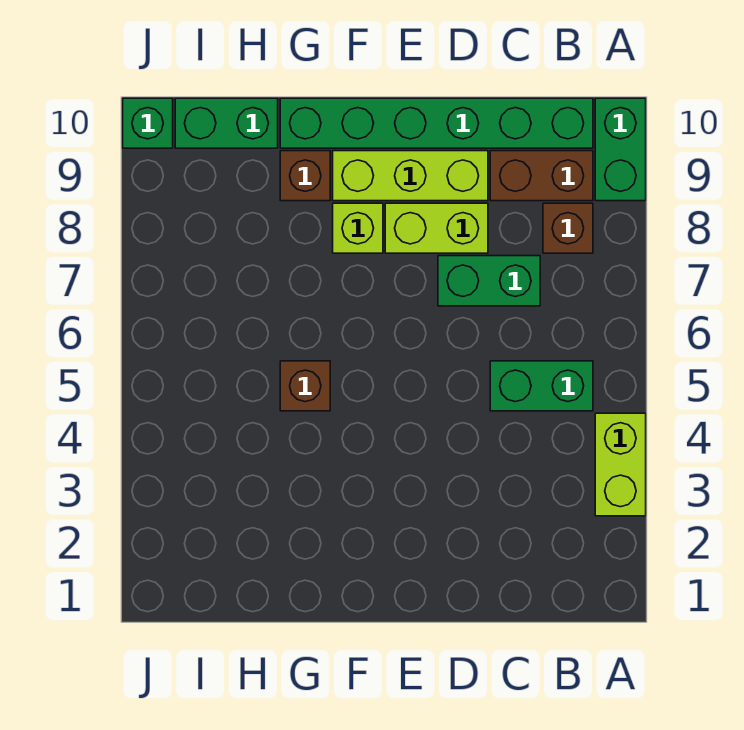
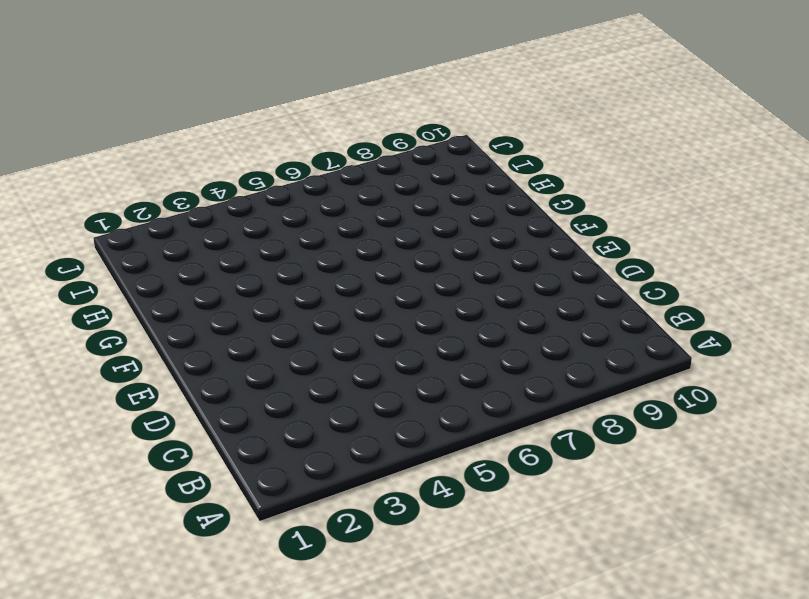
none -> lime 1x2 brick [595,413,646,516]
none -> green 1x2 brick [595,98,646,201]
none -> green 1x2 brick [490,361,593,411]

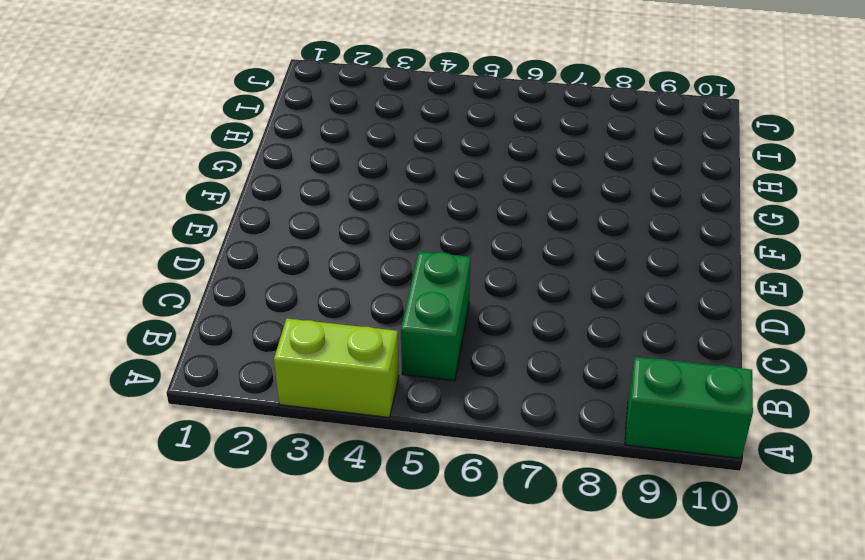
none -> brown 1x1 brick [543,203,593,253]
none -> brown 1x2 brick [490,151,593,201]
none -> green 1x6 brick [280,98,593,148]

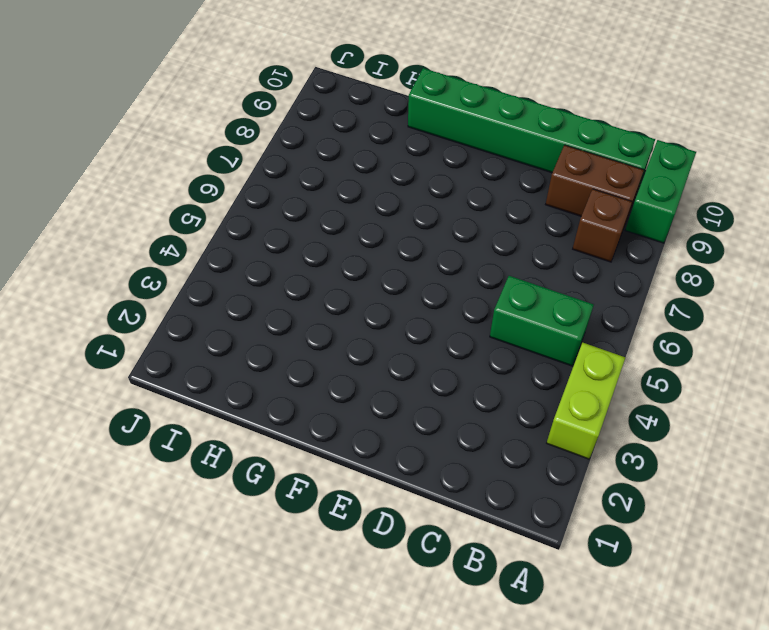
none -> green 1x2 brick [438,256,540,306]
none -> lime 1x2 brick [385,203,488,253]
none -> lime 1x3 brick [333,151,488,201]

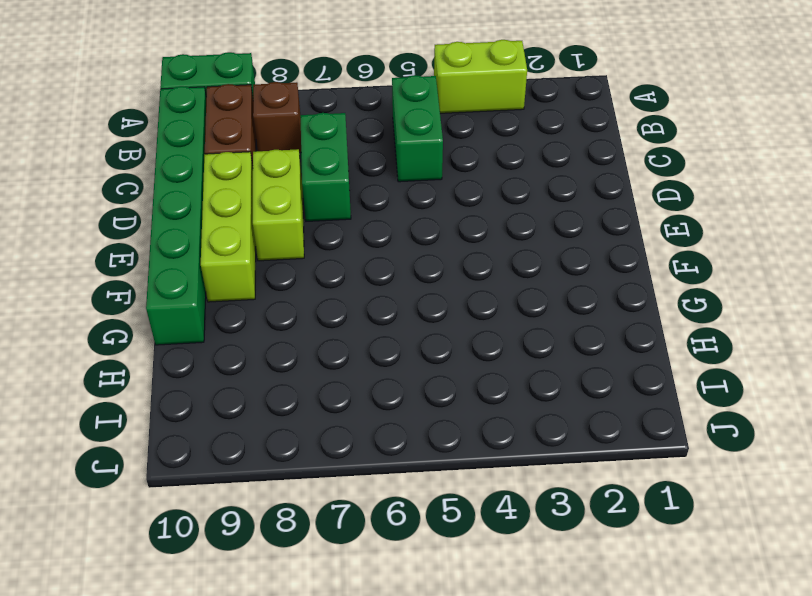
none -> lime 1x1 brick [333,203,383,253]
none -> brown 1x1 brick [280,361,330,411]
none -> brown 1x1 brick [280,151,330,201]

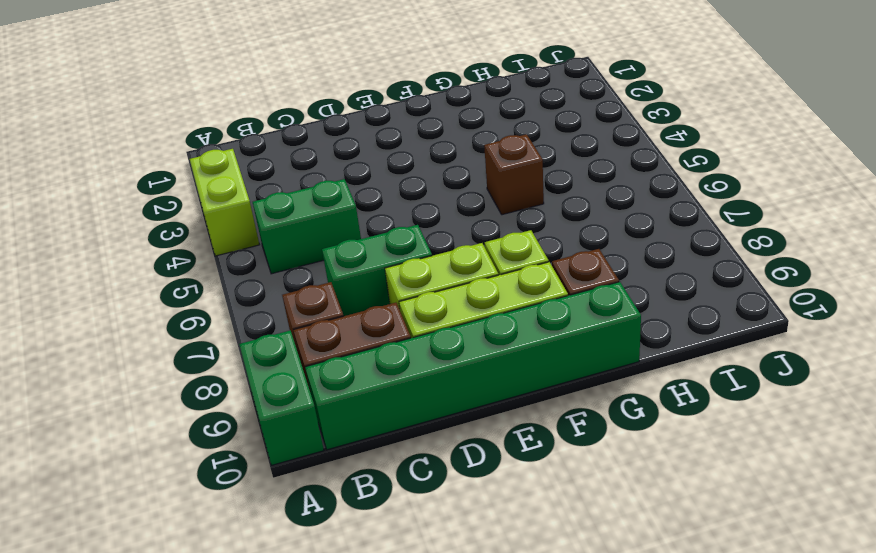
none -> green 1x2 brick [175,98,278,148]
none -> green 1x1 brick [123,98,173,148]

